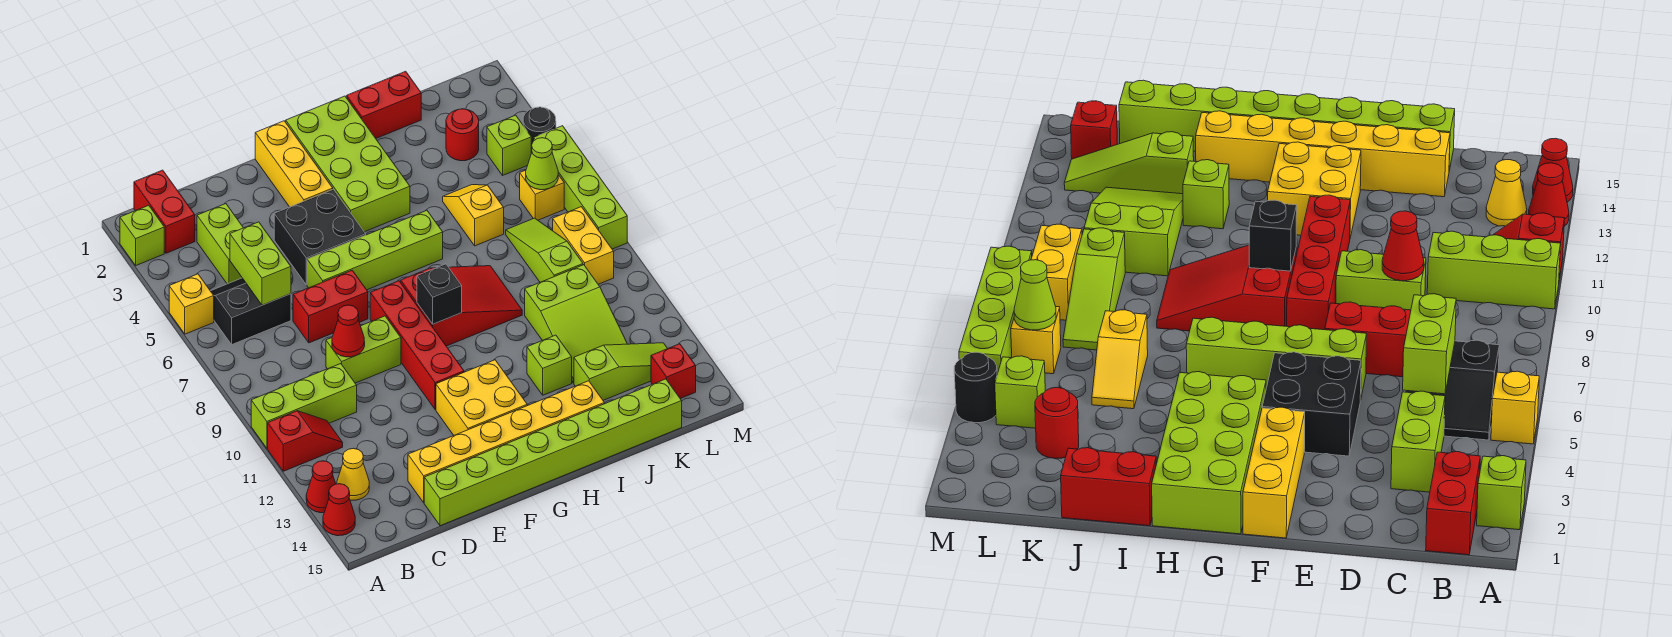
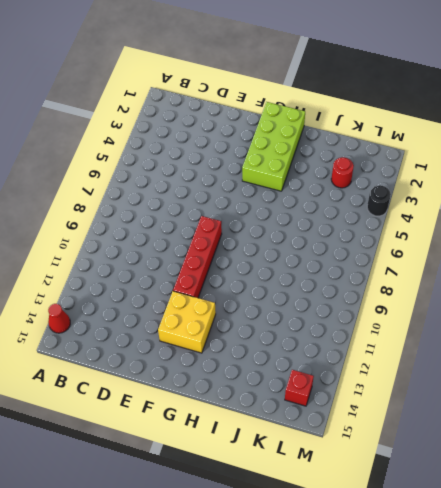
none -> lime 1x1 brick [120,205,164,265]
none -> yellow 1x1 brick [169,274,214,334]
none -> lime 1x3 brick [251,364,357,448]
none -> red 1x2 slope [268,411,343,471]

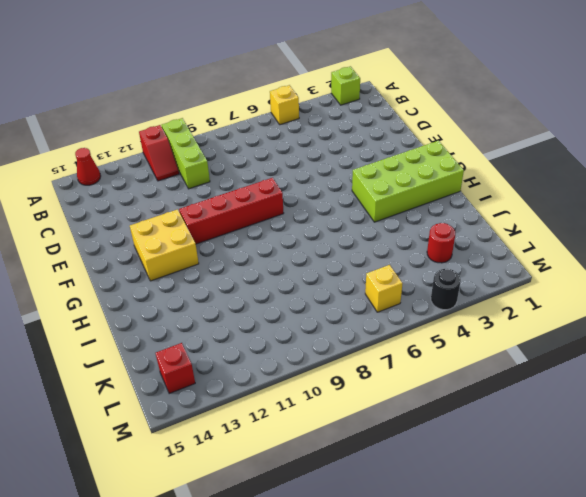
none -> red 1x1 cone [306,461,336,513]
none -> red 1x2 brick [134,170,195,253]
none -> black 2x2 slope [211,278,291,344]
none -> yellow 1x1 cone [337,448,369,500]

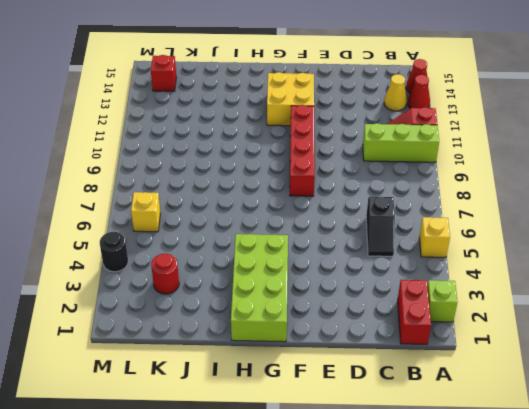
black 1x2 slope [366,197,395,256] -> black 2x2 slope [211,278,291,344]
none -> lime 1x2 brick [197,204,243,284]
none -> red 1x2 brick [293,270,368,343]
none -> lime 1x2 brick [326,316,401,383]
none -> yellow 1x6 brick [408,381,604,503]

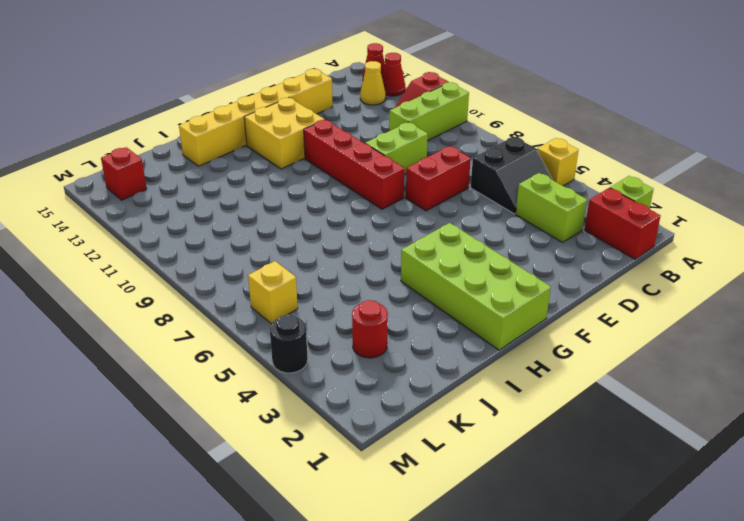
none -> lime 1x8 brick [424,379,682,526]
none -> black 2x2 brick [274,189,366,285]
none -> lime 1x4 brick [307,211,443,290]
none -> yellow 1x3 brick [255,121,333,207]

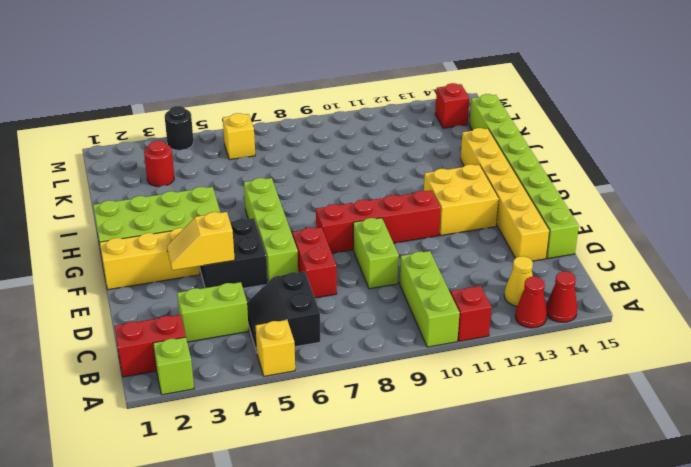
yellow 1x2 slope [167,212,235,270] -> yellow 1x2 slope moved to [443,185,504,246]
none -> red 2x3 slope [401,266,522,346]
none -> red 1x2 brick [347,71,421,138]
none -> lime 1x1 brick [527,335,572,395]
none -> lime 2x3 slope [525,265,627,383]

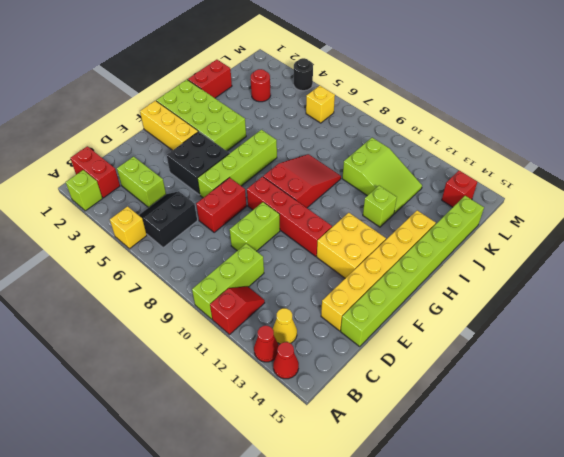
none -> yellow 1x2 slope [443,185,504,246]
none -> lime 1x3 slope [574,343,668,400]
none -> lime 1x3 slope [506,218,583,282]
none -> lime 1x1 brick [487,115,531,175]

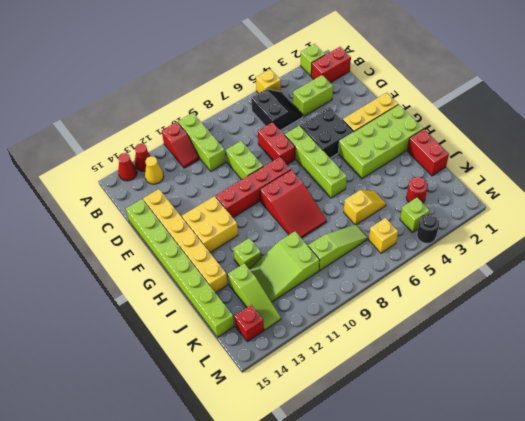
none -> yellow 1x2 brick [553,207,614,284]
none -> lime 1x4 brick [534,126,627,249]
none -> lime 1x2 brick [230,222,291,305]
none -> red 1x1 cone [332,305,365,357]

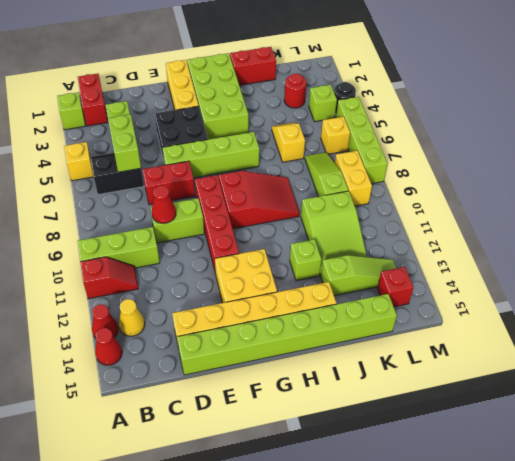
none -> black 1x1 brick [417,264,462,324]
none -> lime 1x1 cone [526,138,558,190]

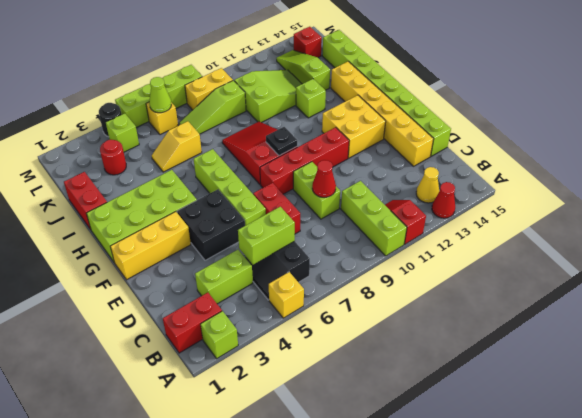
black 1x1 plate [266,127,297,156] -> black 1x1 brick [417,264,462,324]
none -> red 1x1 cone [323,484,355,536]

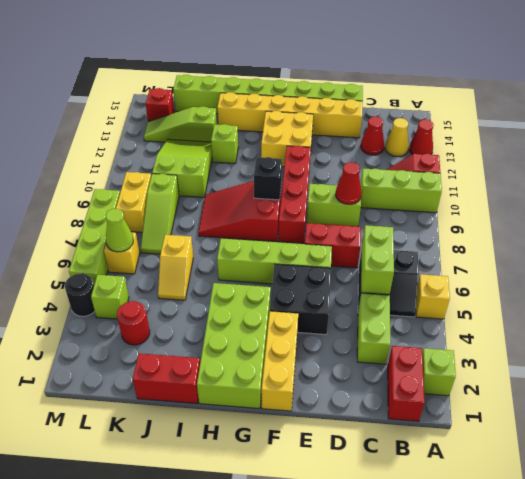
red 1x1 cone [361,117,384,155] -> red 1x1 cone moved to [323,484,355,536]

